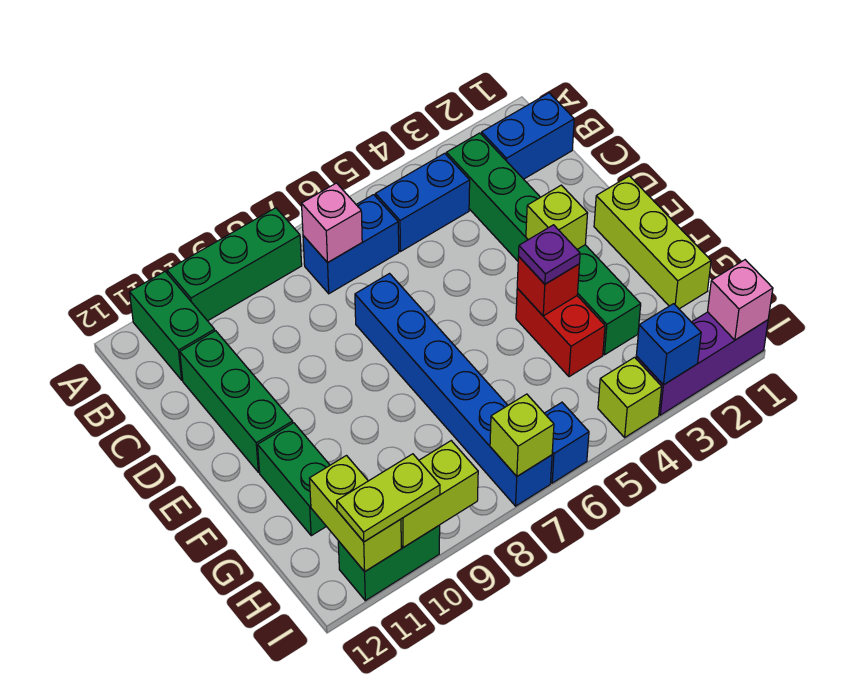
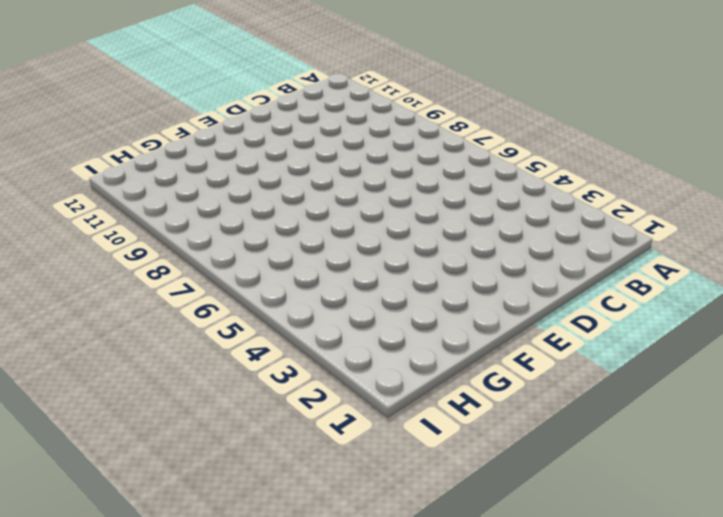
none -> green 1x3 brick [167,208,302,321]
none -> green 1x2 brick [130,272,215,380]
none -> blue 1x2 brick [481,93,574,179]

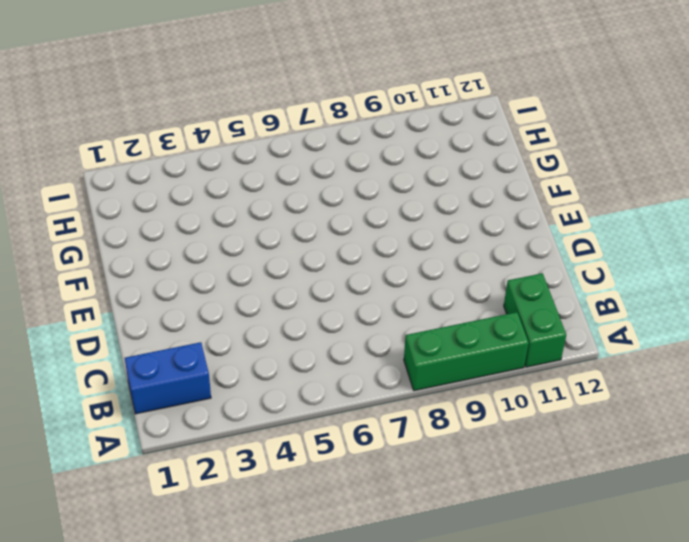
none -> green 1x6 brick [446,133,641,355]
none -> blue 1x2 brick [375,153,470,252]
none -> blue 1x2 brick [303,195,399,294]

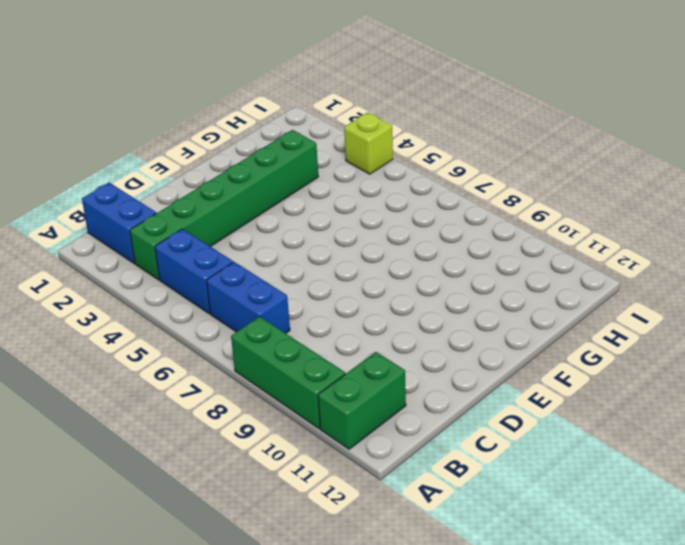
none -> green 1x3 brick [180,331,293,472]
none -> blue 1x6 brick [355,274,552,506]
none -> lime 1x3 brick [594,176,711,309]

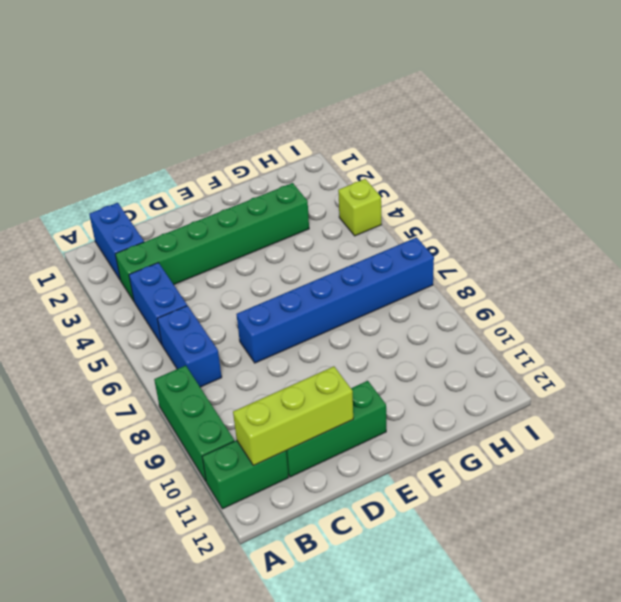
lime 1x3 brick [233,366,353,465] -> lime 1x3 brick moved to [594,176,711,309]
none -> red 1x2 brick [516,288,605,377]
none -> green 1x2 brick [258,423,330,536]
none -> purple 1x3 brick [636,312,768,415]

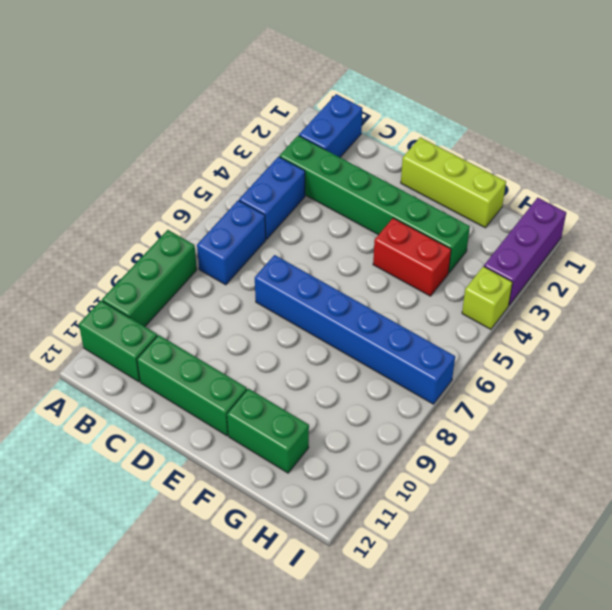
none -> blue 1x1 brick [544,402,589,483]
none -> green 1x2 brick [338,525,440,601]
none -> pink 1x1 brick [302,183,362,263]

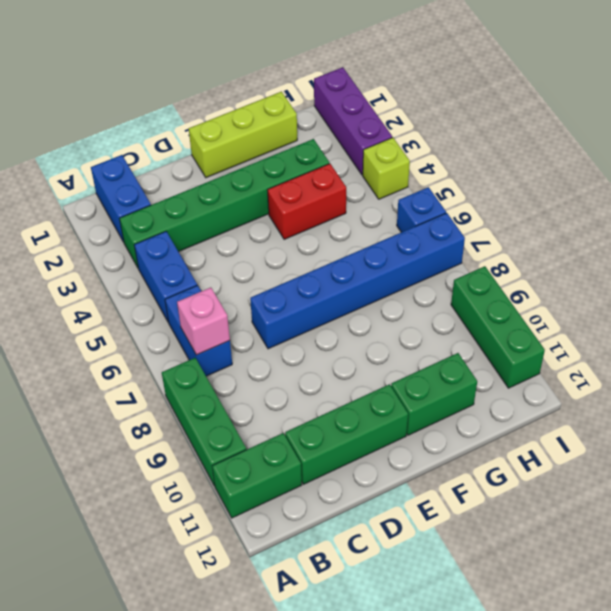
green 1x3 brick [451,266,545,388] -> green 1x2 brick [338,525,440,601]
none -> lime 1x1 brick [526,185,588,249]
none -> red 1x1 brick [517,257,579,316]
none -> lime 1x2 brick [309,456,401,572]

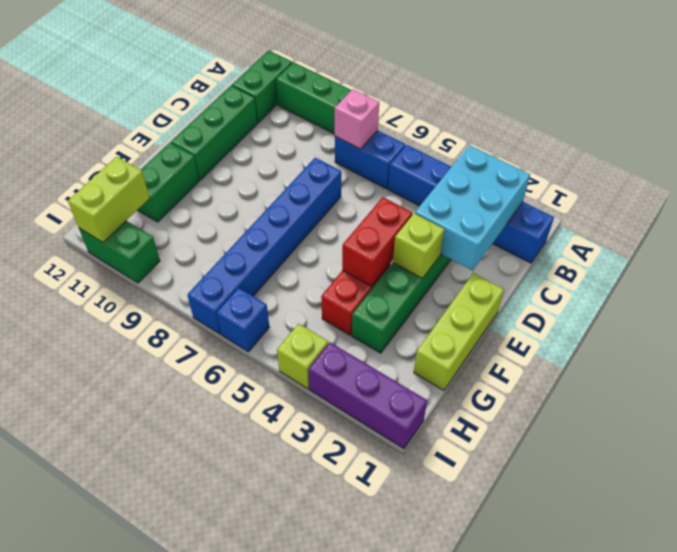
cyan 2x3 brick [415,145,530,270] -> none
red 1x2 brick [342,197,412,286] -> red 1x1 brick [517,257,579,316]
none -> pink 1x1 brick [708,260,773,340]
none -> blue 1x1 brick [636,304,701,385]
none -> lime 1x1 brick [490,394,554,476]

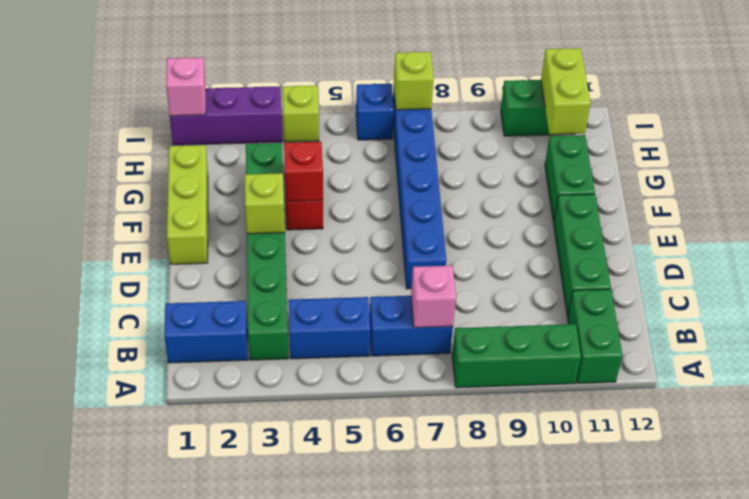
none -> blue 1x1 brick [636,304,701,385]
none -> lime 1x2 brick [401,441,478,547]
none -> purple 1x1 plate [519,225,580,284]

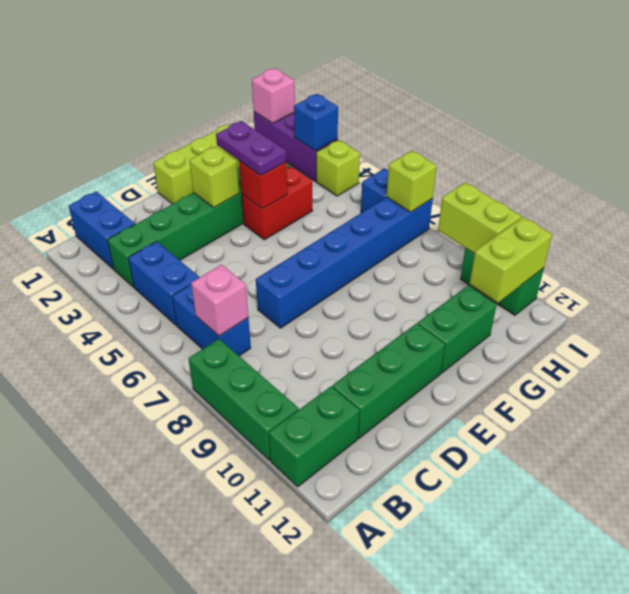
purple 1x2 plate [216,121,286,176] -> purple 1x1 plate [519,225,580,284]
none -> lime 1x2 plate [337,454,440,542]

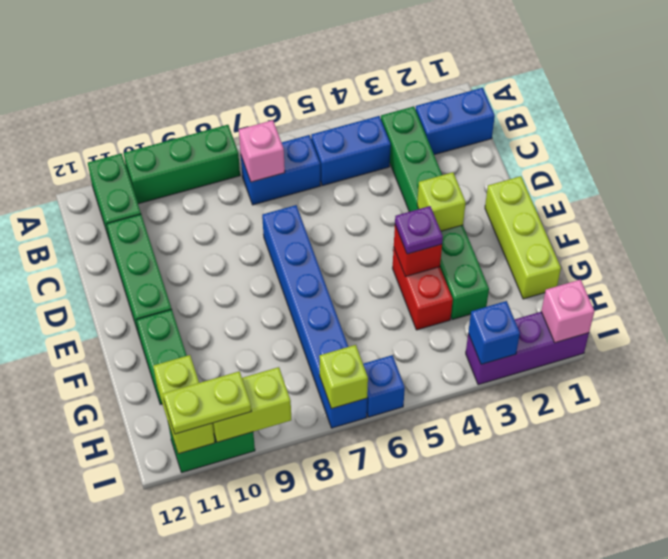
none -> lime 1x1 brick [598,357,662,437]

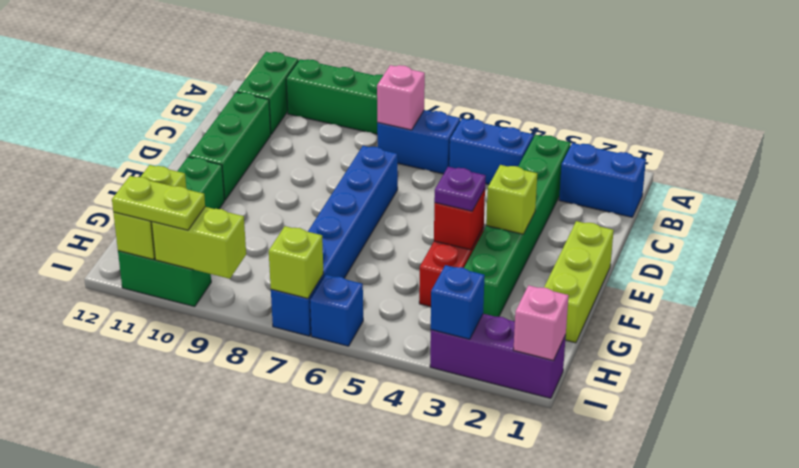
none -> lime 1x1 brick [598,357,662,437]

